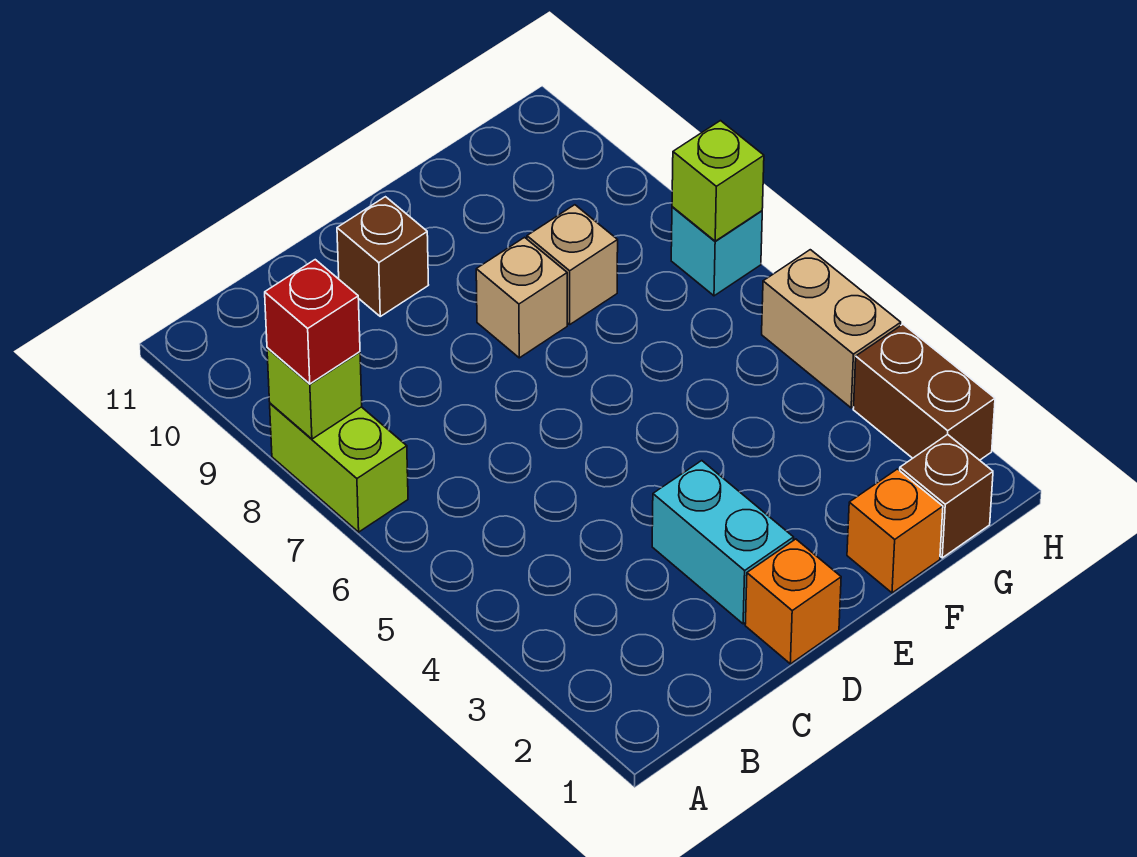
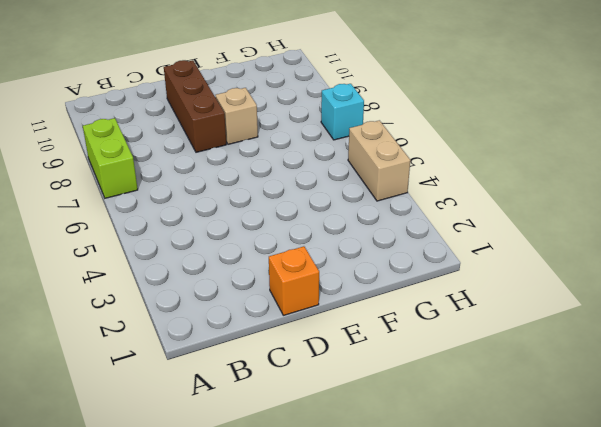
brown 1x3 brick [164,60,226,152] -> brown 1x1 brick [337,197,428,316]
none -> cyan 1x2 brick [652,461,794,624]
none -> orange 1x1 brick [847,469,943,593]
none -> tan 1x1 brick [527,205,618,325]

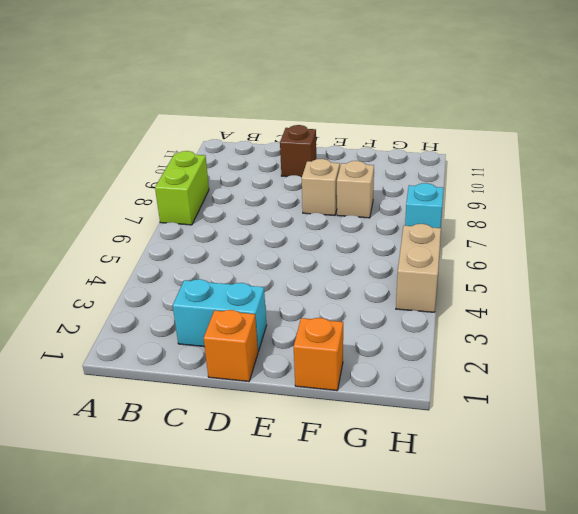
cyan 1x2 brick [173,279,267,351] -> cyan 1x2 brick turned to [652,461,794,624]
none -> brown 1x1 brick [900,434,993,558]
none -> brown 1x2 brick [853,324,995,460]
none -> lime 1x1 brick [267,348,362,439]

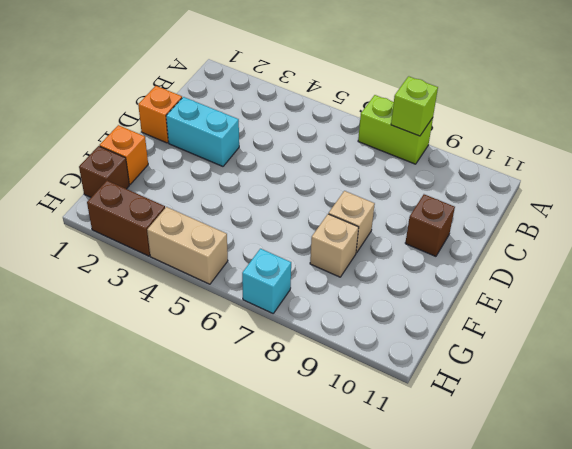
none -> lime 1x1 brick [672,121,764,241]
none -> red 1x1 brick [265,260,360,384]

